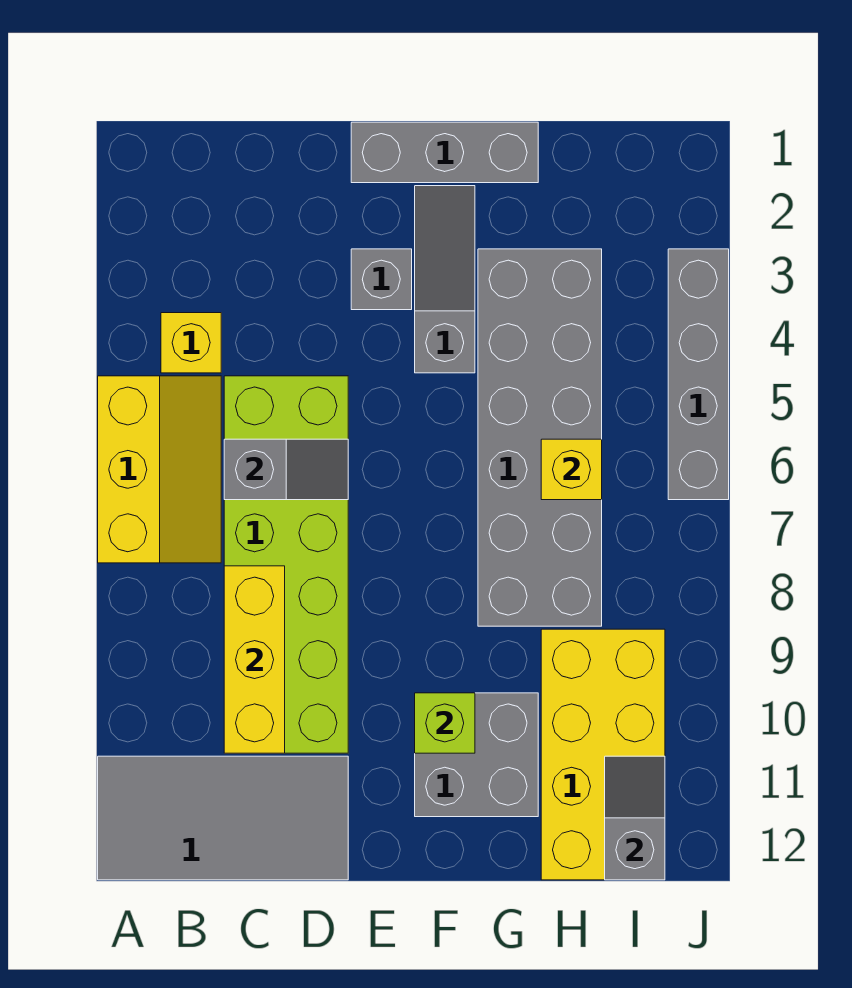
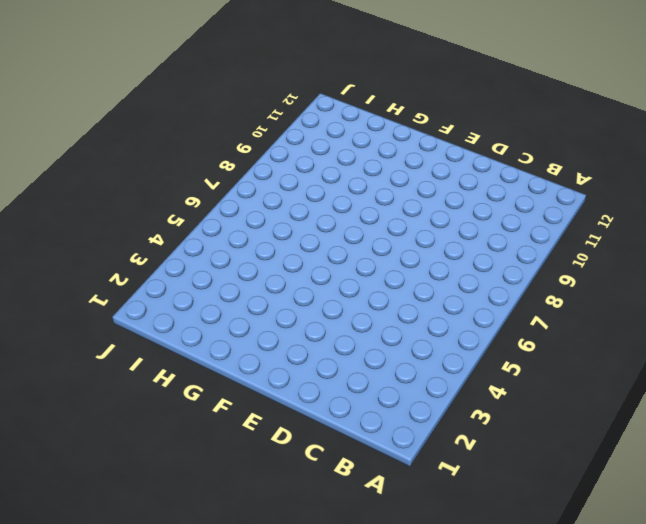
none -> yellow 2x3 slope [98,376,221,563]
none -> grey 2x4 tile [98,756,348,880]
none -> yellow 1x1 brick [161,313,221,373]

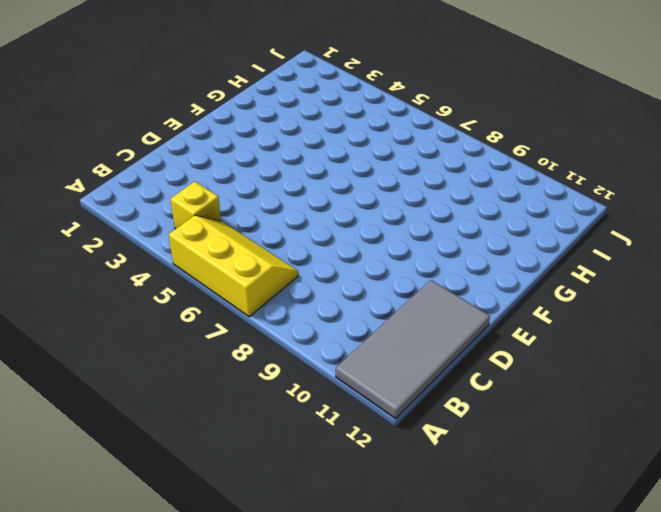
none -> lime 2x6 brick [224,376,348,753]
none -> grey 1x3 brick [351,122,538,183]
none -> grey 1x1 brick [351,249,412,310]

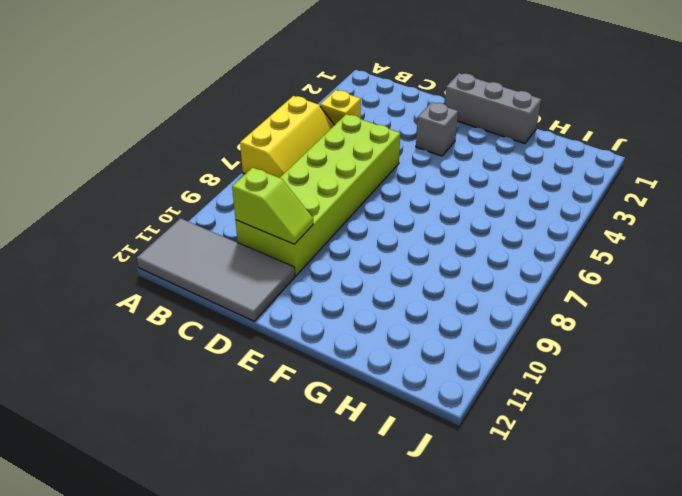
lime 1x2 slope [232,168,313,244] -> yellow 1x3 brick [224,566,285,753]
none -> grey 1x3 slope [415,186,475,373]
none -> grey 2x2 brick [415,693,538,817]
none -> grey 2x6 brick [478,249,602,626]

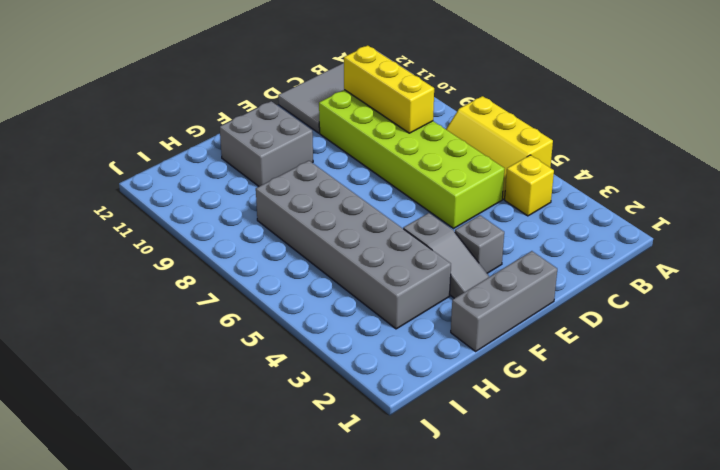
none -> yellow 2x4 brick [541,629,665,880]
none -> grey 1x4 brick [668,249,729,500]
none -> grey 1x2 slope [224,439,348,500]

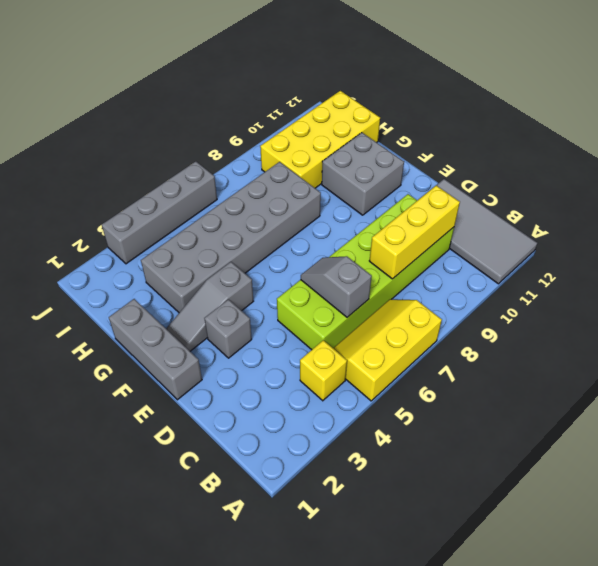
none -> lime 1x1 brick [415,693,475,753]
none -> yellow 1x1 brick [541,439,602,500]
none -> grey 1x2 slope [605,756,665,880]

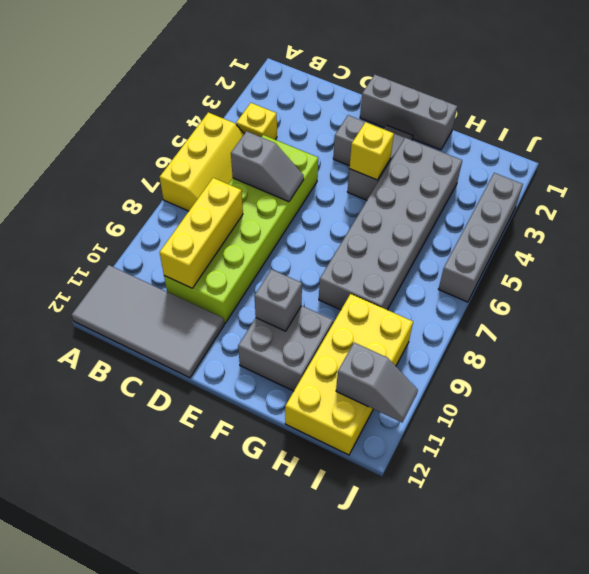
yellow 1x1 brick [349,122,394,180] -> yellow 1x1 brick moved to [541,439,602,500]
grey 1x1 brick [255,269,302,331] -> lime 1x1 brick [415,693,475,753]
grey 1x2 slope [336,343,418,422] -> grey 1x2 slope turned to [605,756,665,880]

